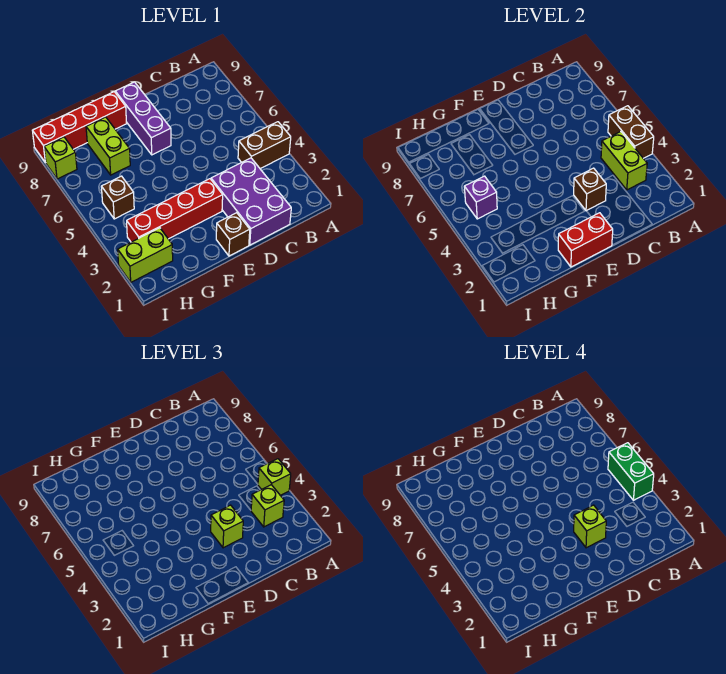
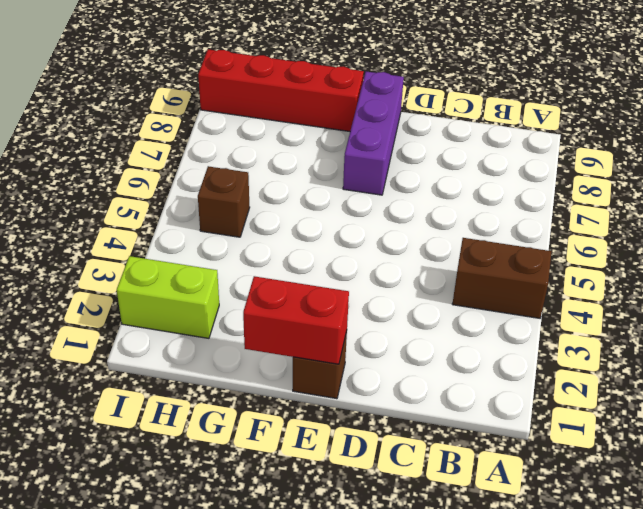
none -> purple 2x3 brick [211,158,291,245]
none -> red 1x4 brick [127,179,223,242]
none -> lime 1x2 brick [86,117,130,175]

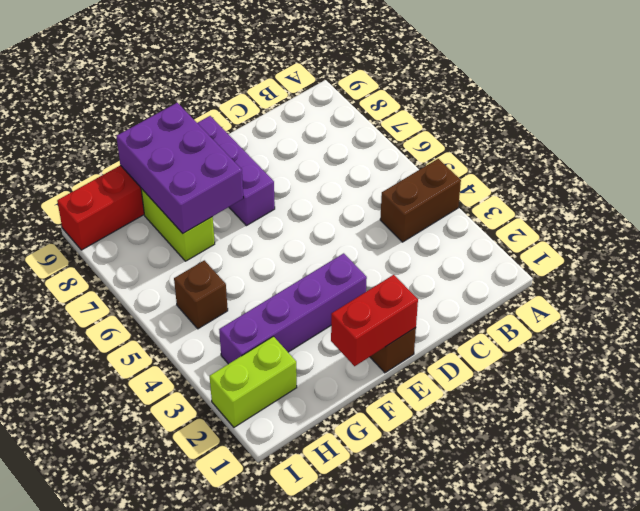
purple 1x4 brick [219,253,367,364] -> red 1x4 brick [127,179,223,242]
purple 2x3 brick [116,103,243,233] -> purple 2x3 brick moved to [211,158,291,245]
none -> lime 1x1 brick [44,137,77,179]
none -> brown 1x2 brick [608,106,654,158]
none -> lime 1x2 brick [601,132,647,190]

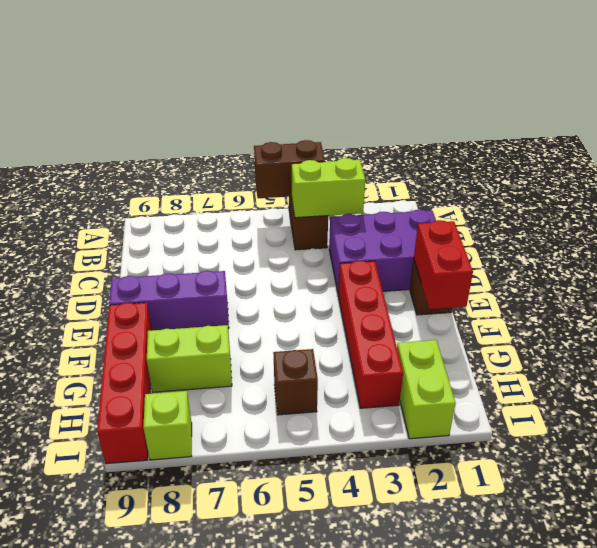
none -> brown 1x1 brick [574,168,606,211]
none -> purple 1x1 brick [464,176,497,219]
none -> lime 1x1 brick [258,459,291,495]

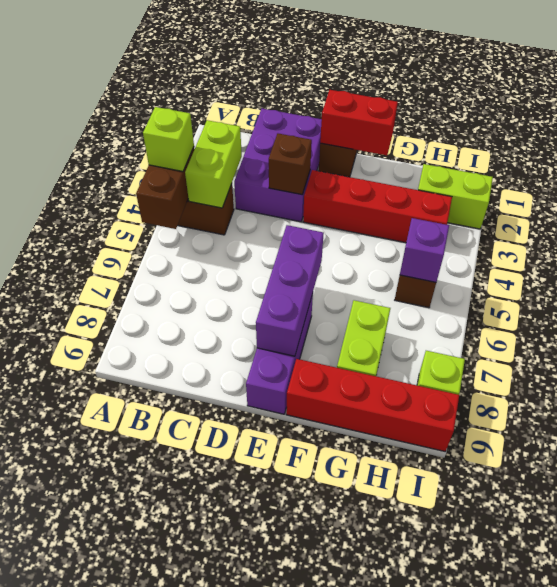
purple 1x3 brick [256,225,324,356] -> none
none -> lime 1x1 brick [251,485,284,527]
none -> lime 1x1 brick [211,505,243,548]
none -> green 1x2 brick [608,443,654,500]

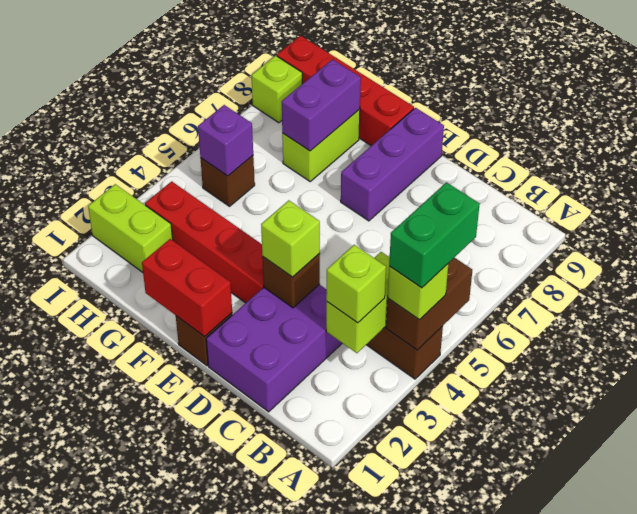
purple 1x2 brick [282,59,361,151] -> none
none -> lime 1x1 brick [574,505,606,548]

